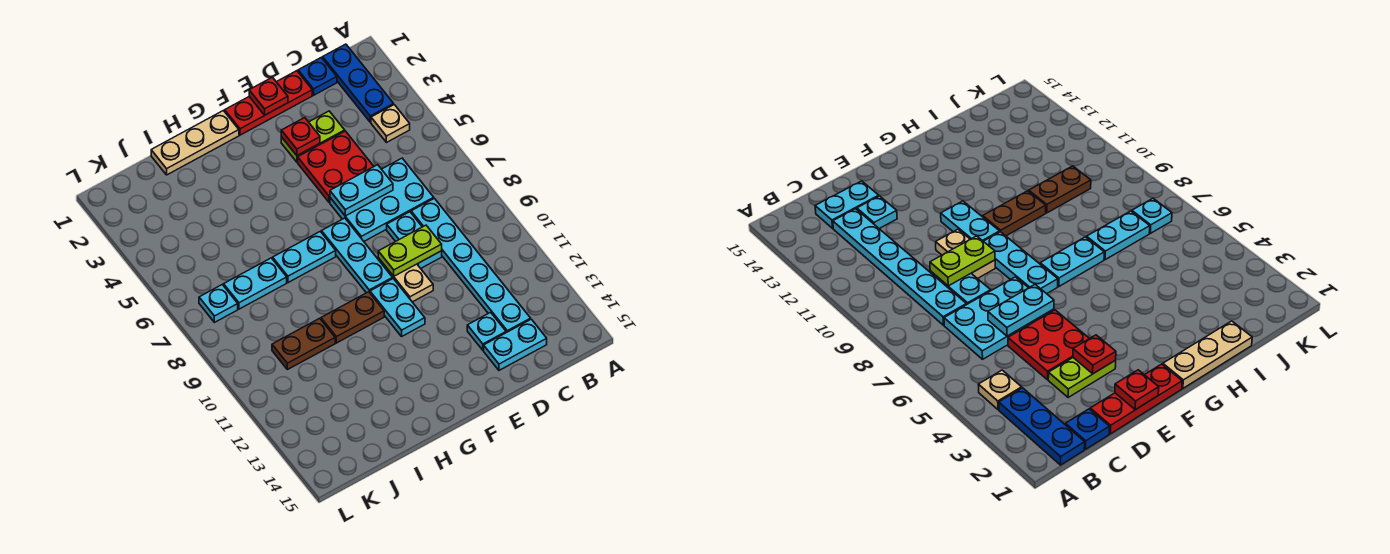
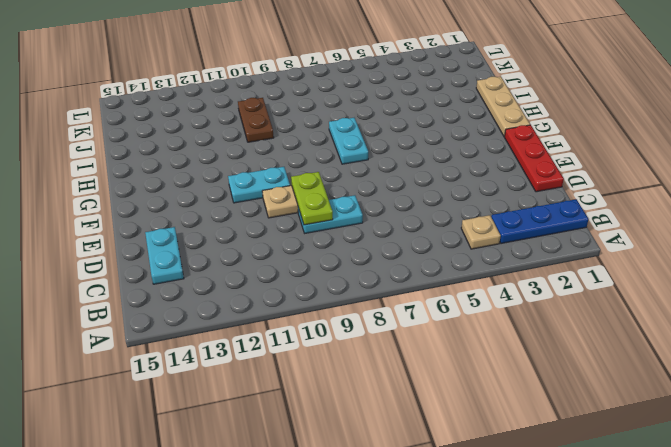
none -> blue 1x1 plate [298,57,337,95]
none -> cyan 2x3 plate [330,158,434,241]
none -> cyan 1x6 plate [411,198,531,333]

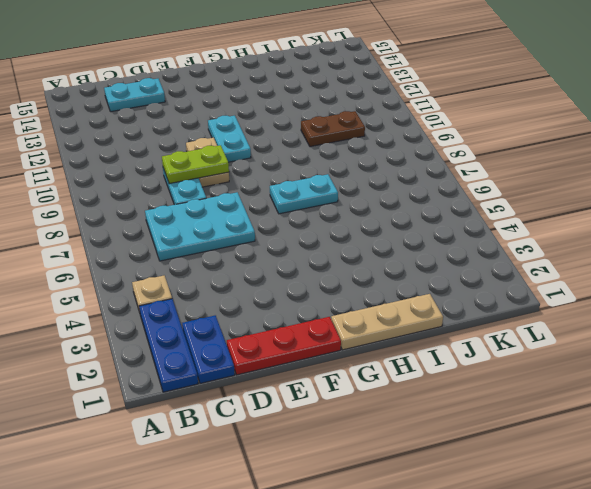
blue 1x2 plate [182,315,235,383] -> blue 1x1 plate [298,57,337,95]
none -> cyan 1x6 plate [411,198,531,333]
none -> lime 1x2 plate [281,111,345,162]
none -> red 2x2 plate [298,131,374,202]

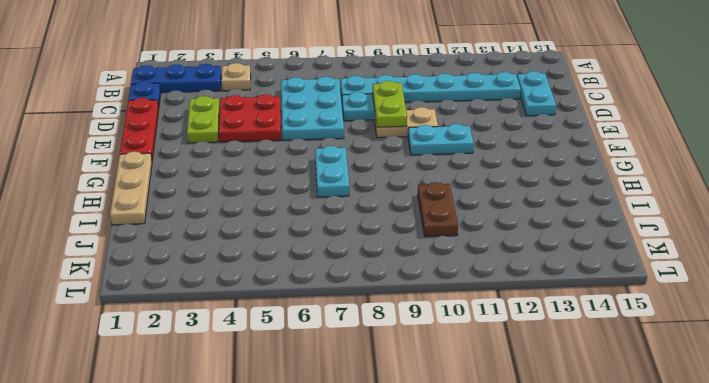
none -> cyan 1x1 plate [467,312,506,350]
none -> cyan 1x3 plate [322,218,393,293]
none -> brown 1x2 plate [321,292,384,343]

